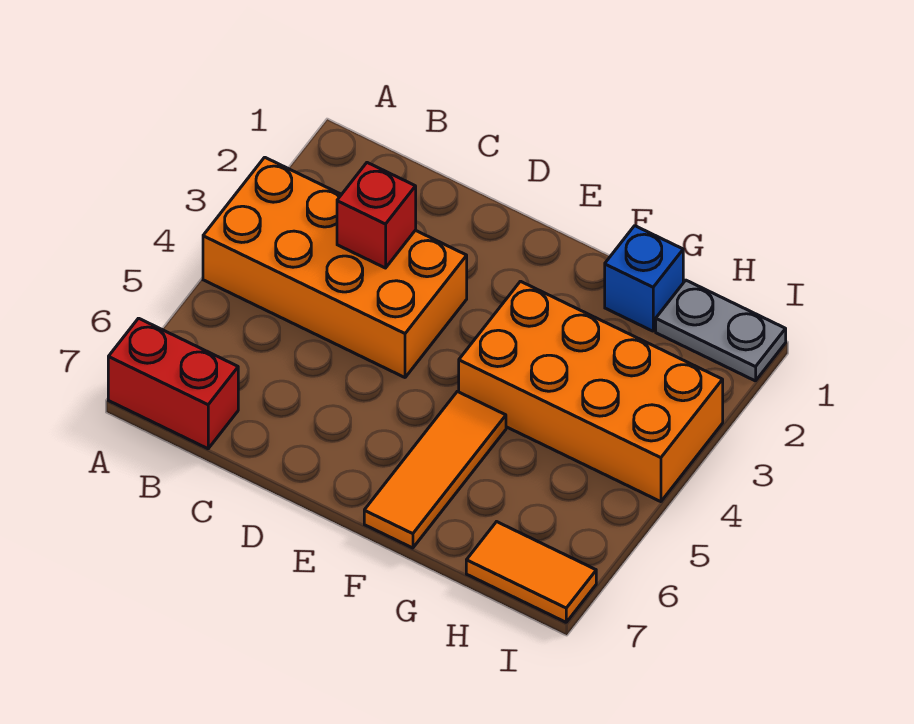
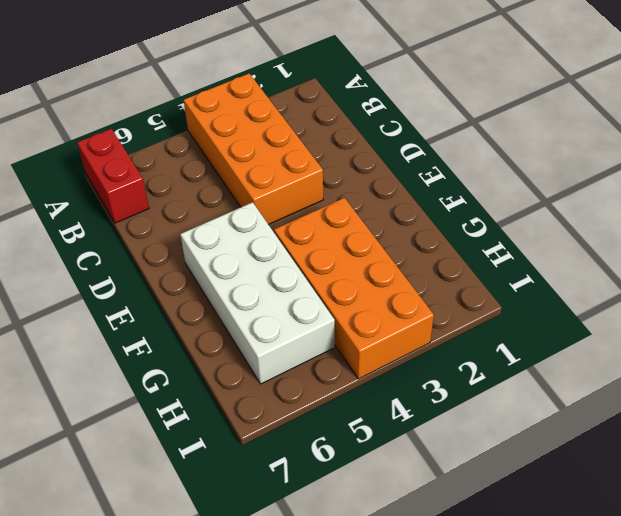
white 2x4 brick [180,202,335,384] -> orange 1x3 tile [364,391,506,548]
none -> blue 1x1 brick [605,226,683,331]
none -> grey 1x2 plate [656,280,786,381]

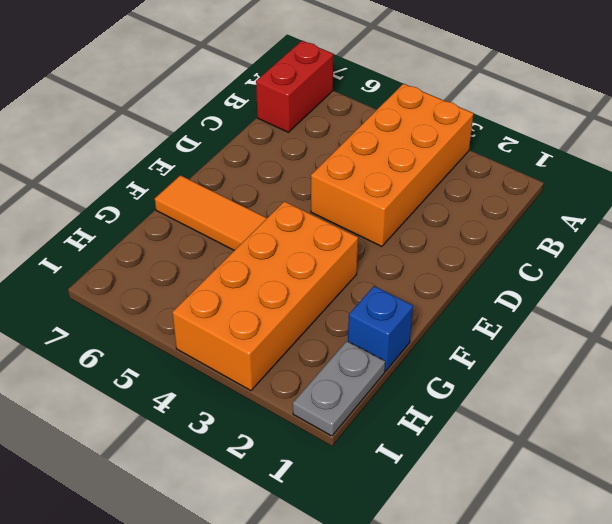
none -> orange 1x2 tile [466,522,596,622]
none -> red 1x1 brick [337,163,416,268]

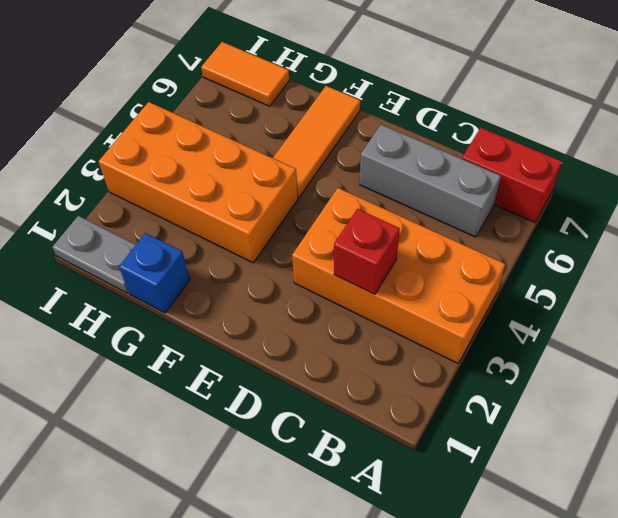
grey 1x3 brick [360,124,501,237] -> none

